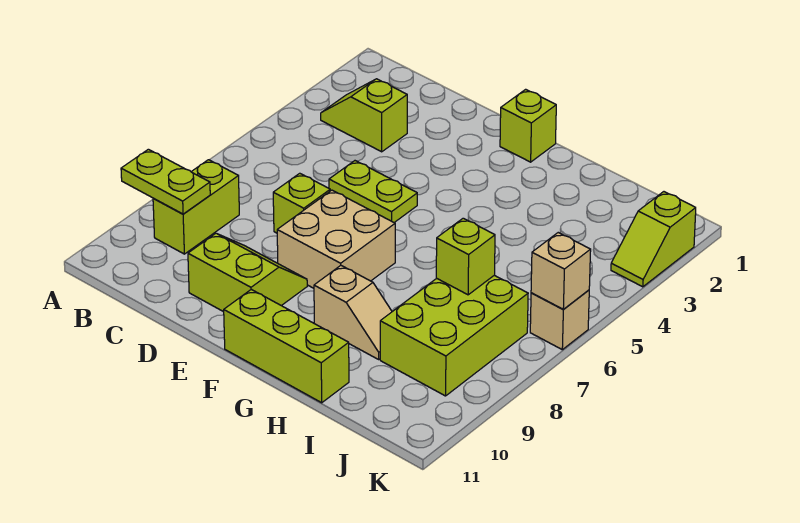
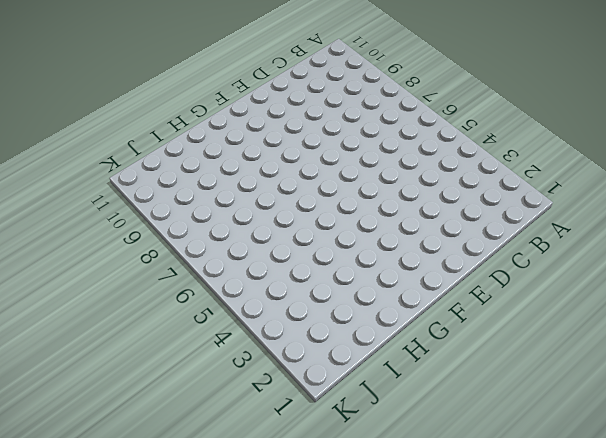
none -> lime 1x2 slope [321,79,407,152]
none -> lime 1x2 brick [153,160,239,254]
none -> lime 1x2 plate [329,161,417,222]

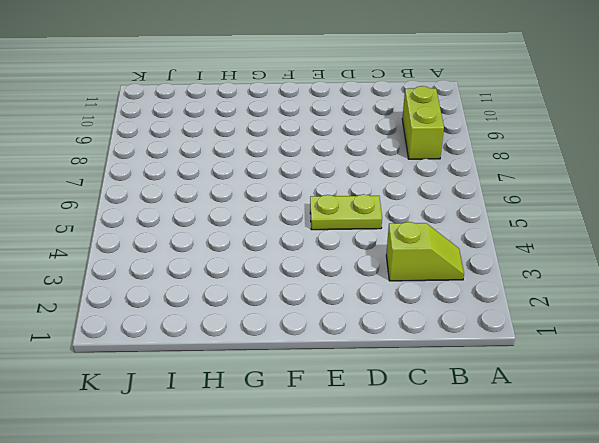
none -> lime 1x1 brick [273,173,330,233]
none -> lime 2x2 slope [188,233,307,312]
none -> tan 2x2 brick [277,190,395,288]

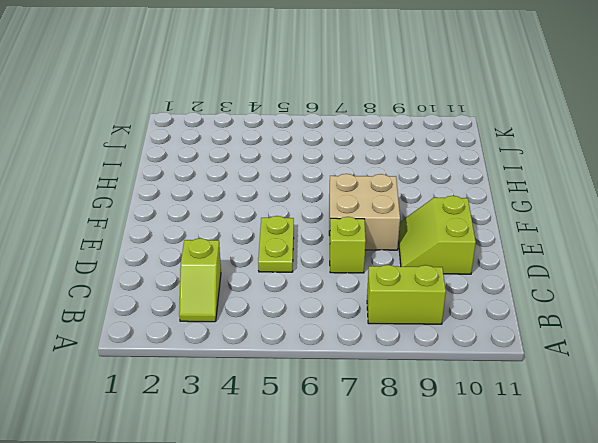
none -> lime 1x1 brick [500,89,556,162]
none -> lime 1x3 brick [224,289,349,403]
none -> tan 1x2 slope [314,266,392,359]

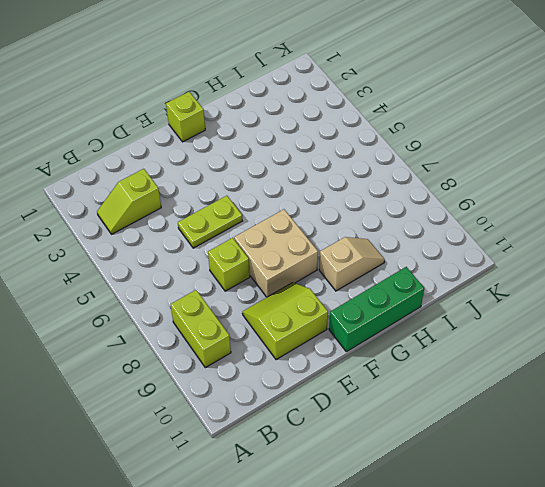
green 1x3 brick [329,267,424,352] -> lime 1x3 brick [224,289,349,403]
none -> lime 2x3 brick [380,275,528,396]
none -> lime 1x2 slope [611,192,696,287]
none -> tan 1x1 brick [530,290,589,350]

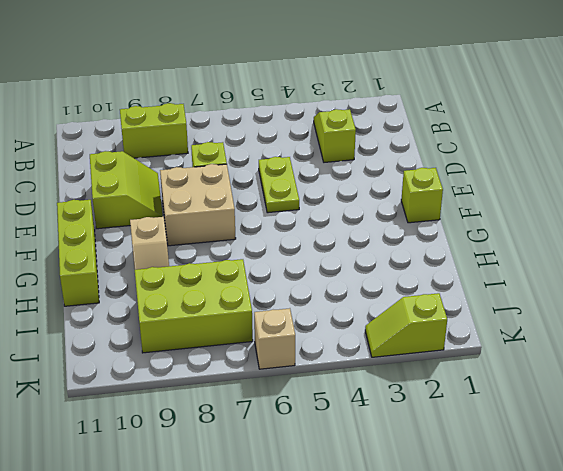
none -> lime 1x2 plate [121,149,210,214]
none -> lime 1x1 brick [436,218,495,295]
none -> tan 1x1 brick [531,233,591,310]

